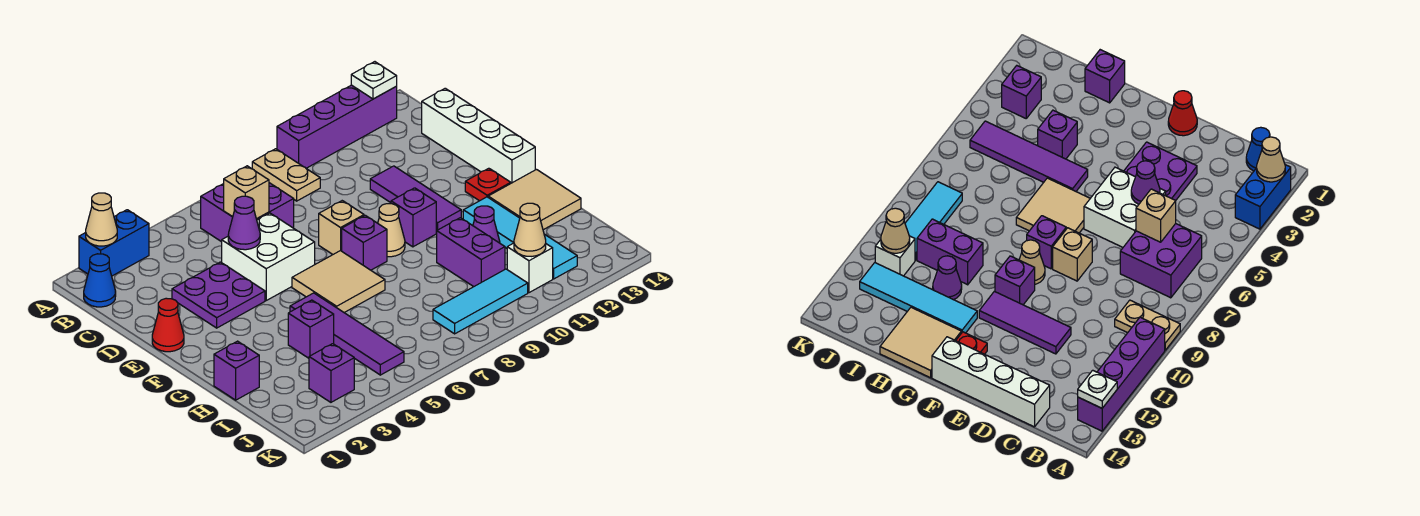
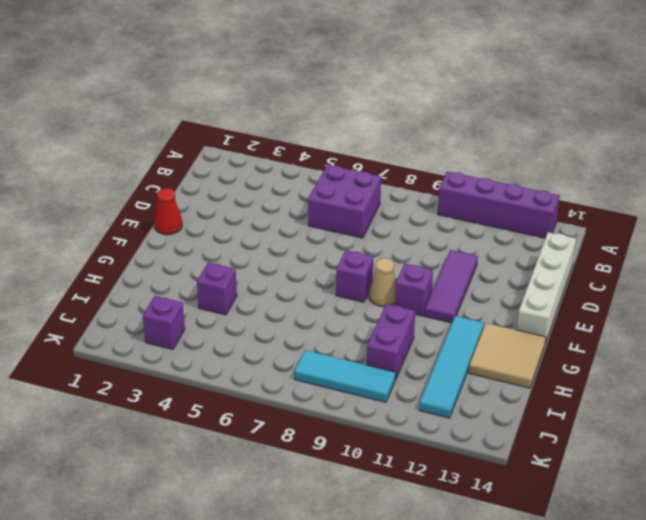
none -> blue 1x2 brick [79,210,149,276]
none -> tan 1x2 plate [252,149,320,201]
none -> blue 1x1 cone [84,254,116,307]
none -> purple 2x2 plate [172,262,265,328]

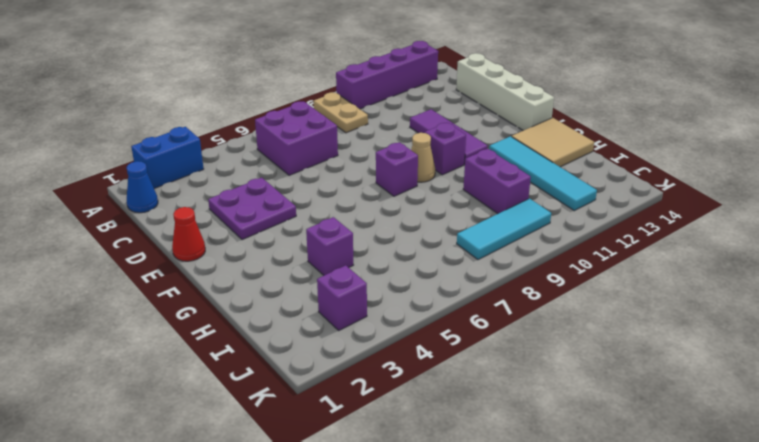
none -> white 2x2 brick [222,213,315,300]
none -> tan 1x1 brick [319,201,364,254]
none -> tan 2x2 tile [292,251,385,312]
none -> red 1x1 plate [465,168,511,201]

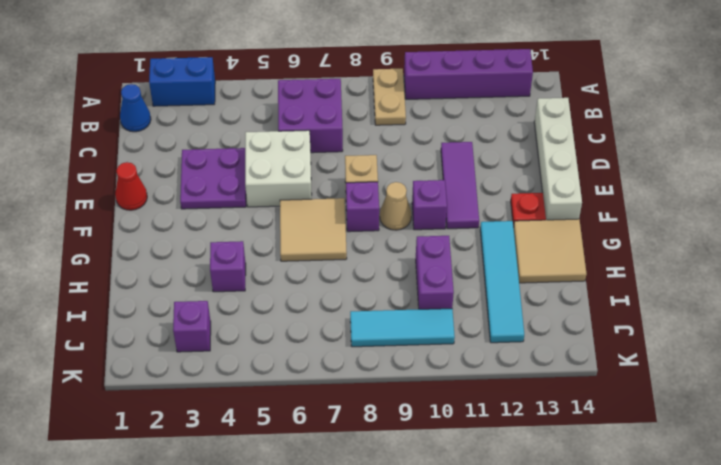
none -> purple 1x4 tile [290,293,404,375]
none -> purple 1x1 brick [214,341,259,400]
none -> purple 1x1 cone [473,206,500,243]
none -> white 1x1 brick [507,243,553,293]

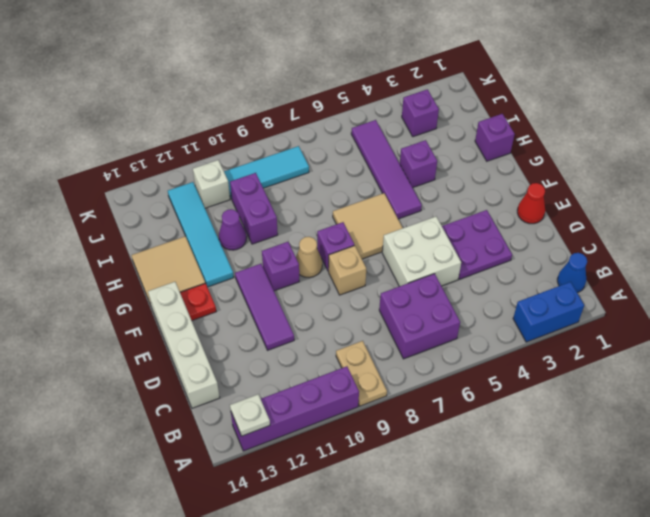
none -> tan 1x1 cone [86,193,117,246]
none -> tan 1x1 brick [224,166,269,219]
none -> purple 1x1 cone [228,196,260,250]
none -> tan 1x1 cone [514,203,546,256]

